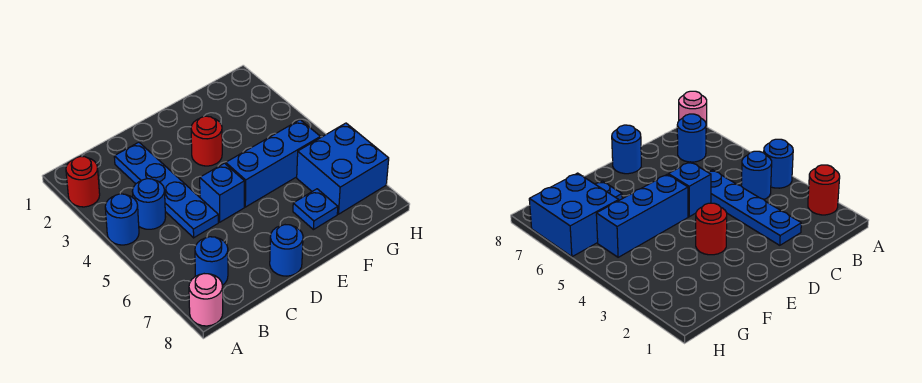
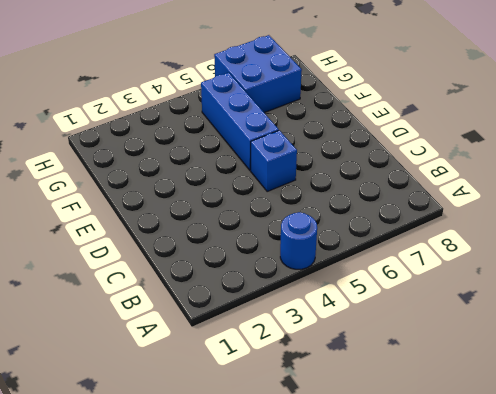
none -> red 1x1 round brick [66,156,100,207]
none -> pink 1x1 round brick [189,274,223,326]
none -> blue 1x1 round brick [132,179,165,229]

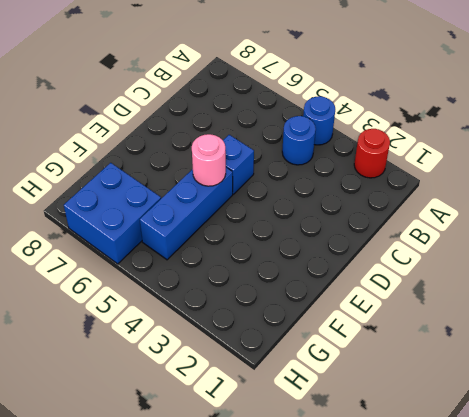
pink 1x1 round brick [192,134,226,186] -> pink 1x1 round brick moved to [189,274,223,326]
none -> blue 1x1 round brick [195,237,228,285]
none -> blue 1x4 plate [114,142,218,238]
none -> blue 1x1 round brick [270,225,303,276]

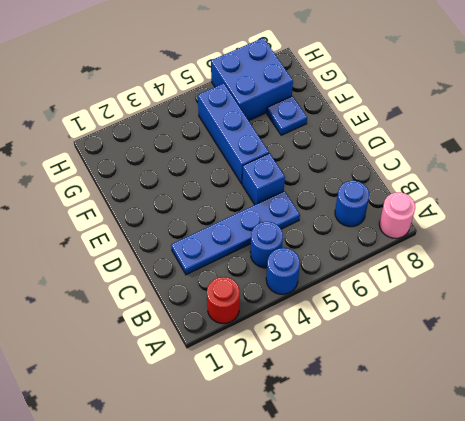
none -> blue 1x1 round brick [270,225,303,276]
none -> red 1x1 round brick [191,116,222,166]

